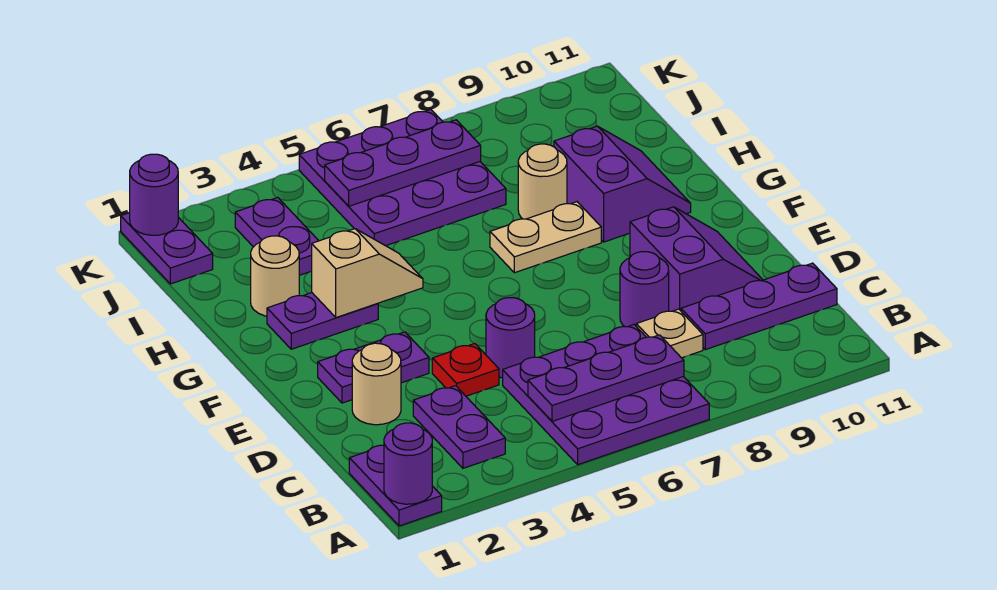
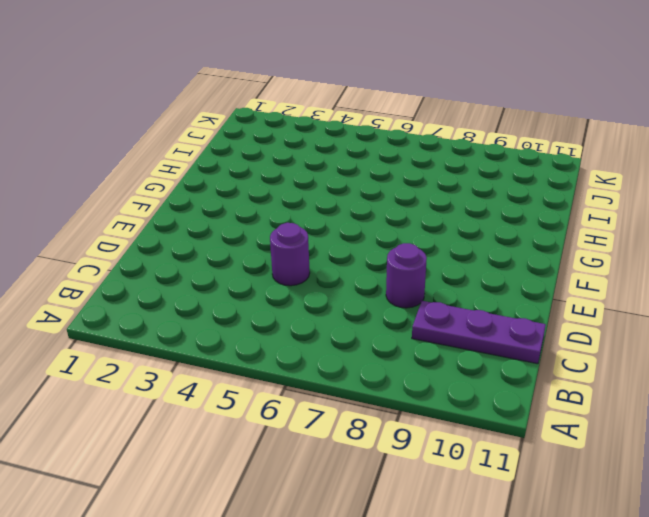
none -> purple 1x2 plate [349,445,442,526]
none -> purple 3x3 plate [503,325,709,464]
none -> purple 1x2 plate [413,386,505,468]

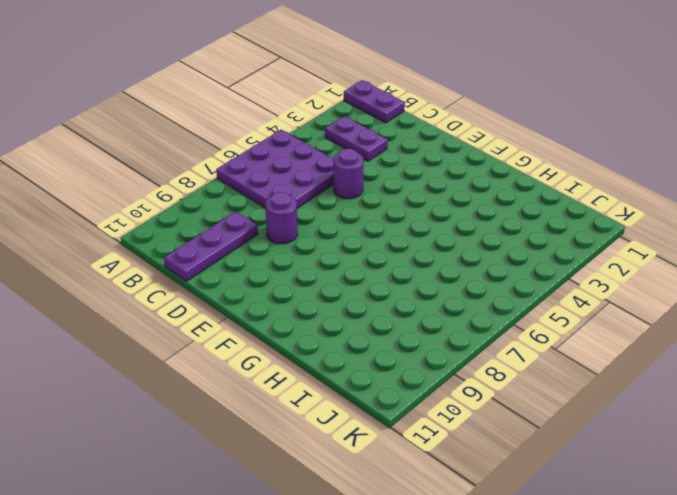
none -> tan 1x1 plate [636,309,703,358]
none -> tan 1x1 round brick [352,343,401,425]
none -> red 1x1 plate [432,344,499,396]

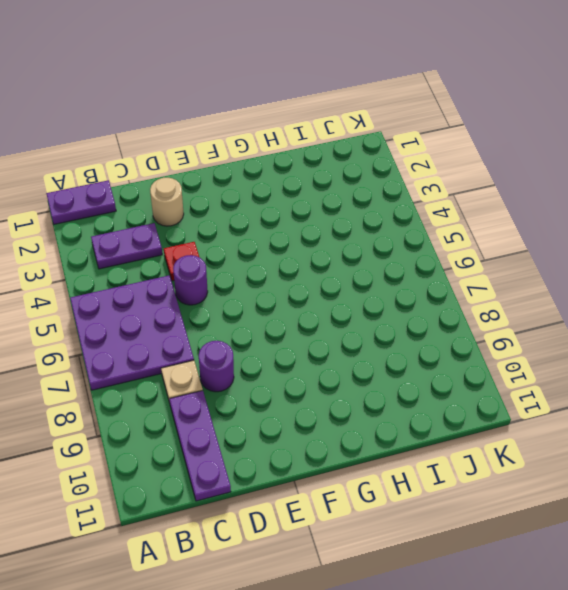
none -> purple 2x2 slope [630,207,763,311]
none -> purple 1x2 plate [318,332,429,403]
none -> purple 1x2 plate [267,293,378,349]

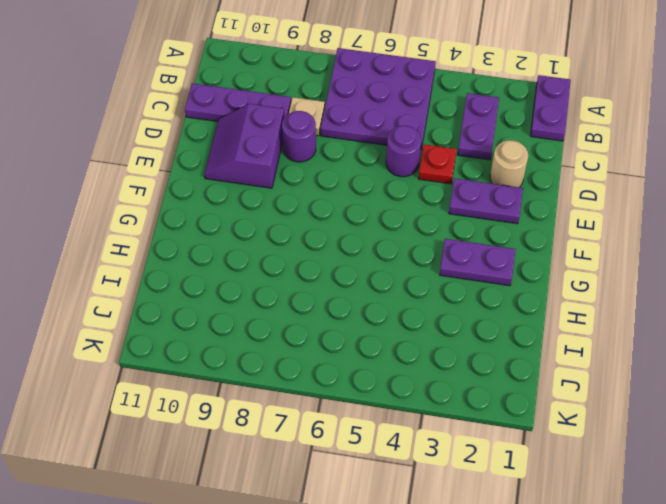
none -> tan 1x2 plate [490,202,601,273]
none -> purple 2x2 slope [554,126,691,242]
none -> tan 1x1 round brick [251,236,299,316]

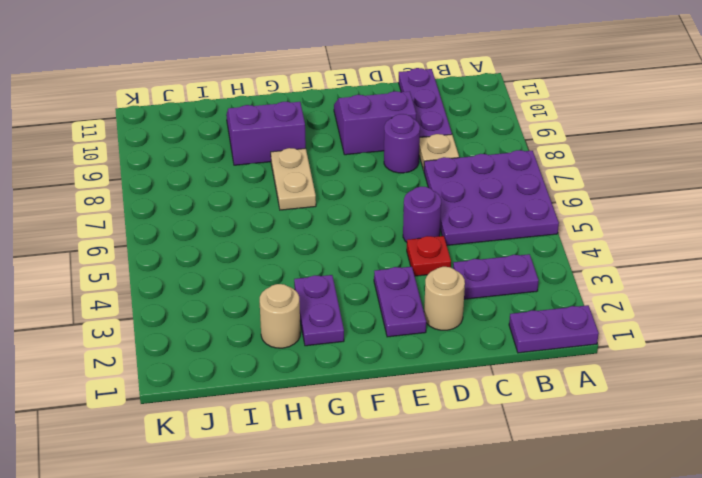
none -> tan 1x1 round brick [518,144,567,219]
none -> purple 1x2 plate [235,198,319,275]
none -> purple 3x3 plate [299,109,506,246]

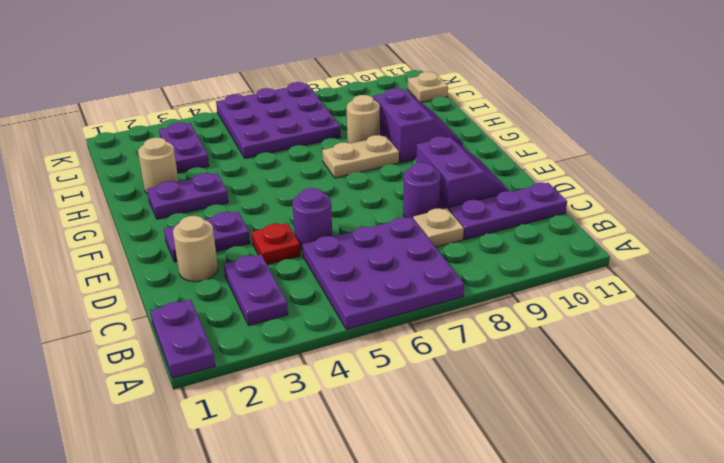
tan 1x1 plate [408,72,448,102] -> none
none -> purple 1x2 plate [121,213,213,284]
none -> purple 1x1 round brick [384,423,432,504]
none -> purple 1x3 plate [528,335,684,421]

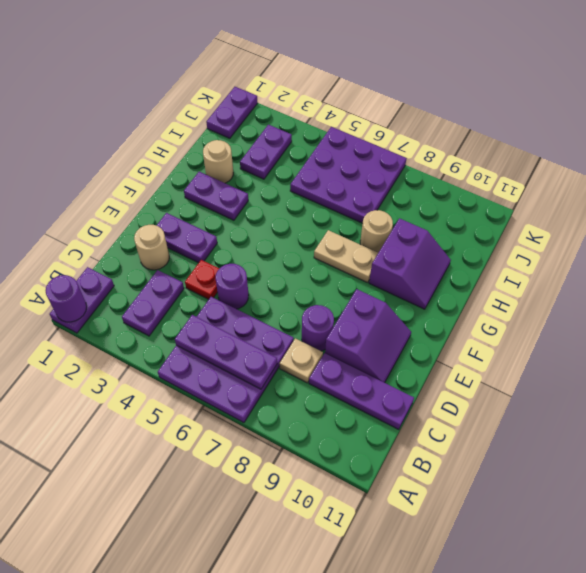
none -> tan 1x2 slope [312,229,423,317]
none -> purple 1x3 plate [325,120,481,206]
none -> purple 1x1 round brick [130,154,178,235]

